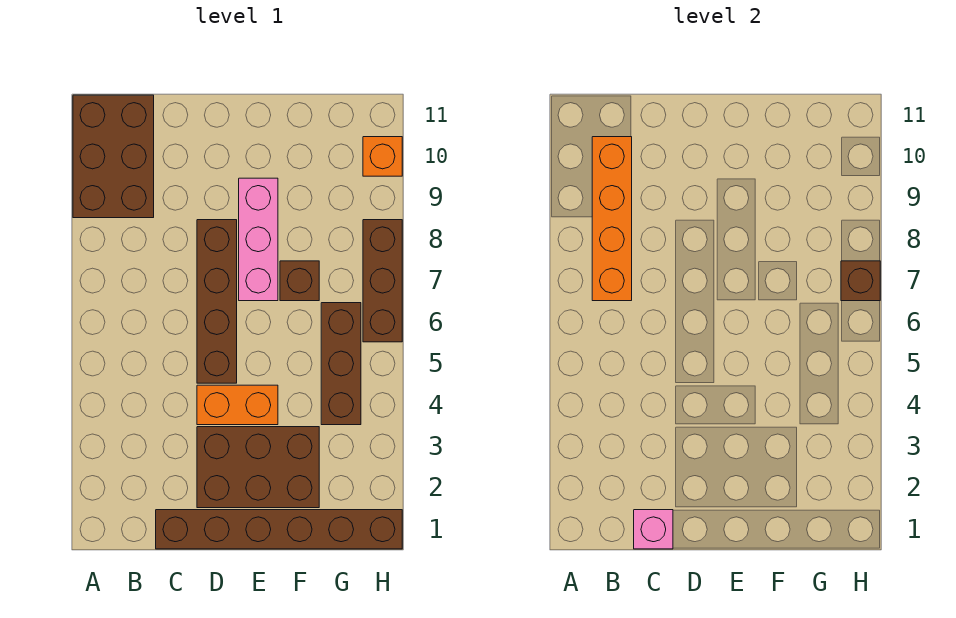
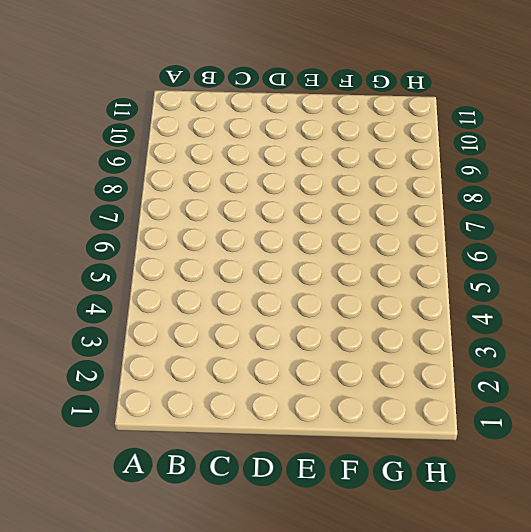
none -> brown 2x3 brick [73,95,154,218]
none -> brown 1x6 brick [156,510,402,549]
none -> brown 2x3 brick [197,427,319,508]

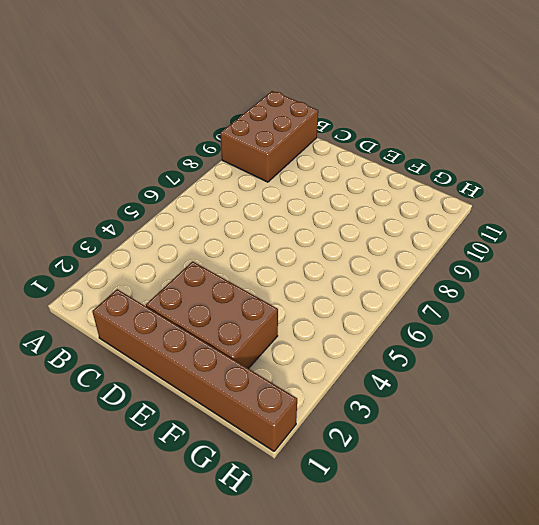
none -> orange 1x2 brick [197,385,278,425]
none -> brown 1x4 brick [197,220,237,383]
none -> pink 1x3 brick [239,178,278,301]

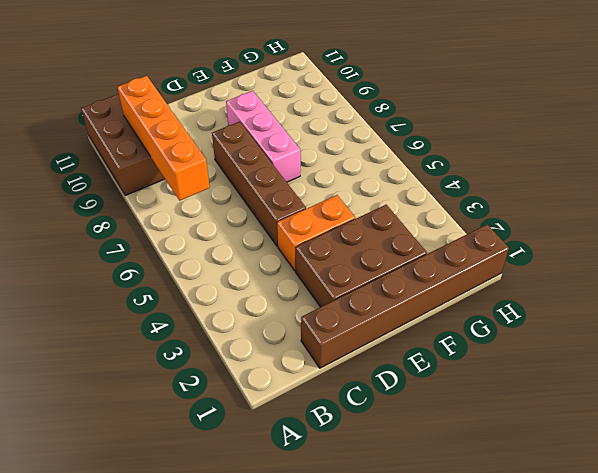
none -> brown 1x1 brick [280,261,319,301]
none -> brown 1x3 brick [321,303,361,425]
none -> brown 1x3 brick [363,220,402,342]

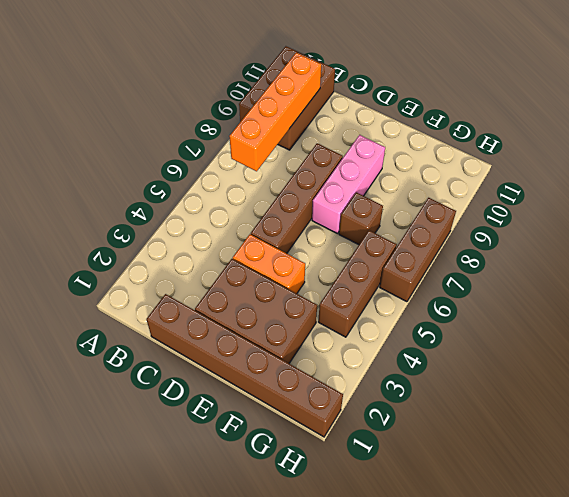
none -> orange 1x1 brick [363,137,402,176]
none -> pink 1x1 brick [634,510,673,549]
none -> brown 1x1 brick [841,261,880,301]

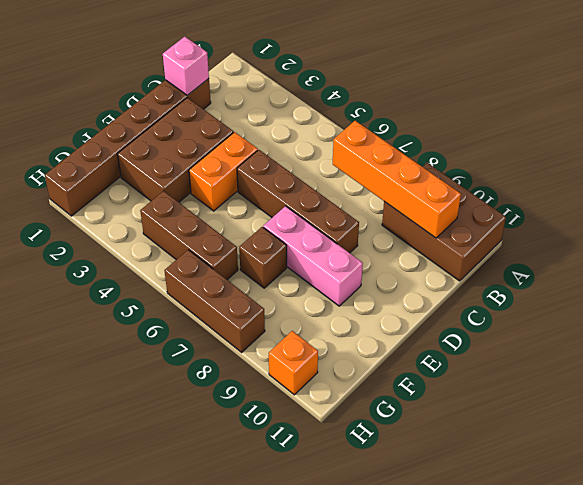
none -> brown 1x1 brick [841,261,880,301]

